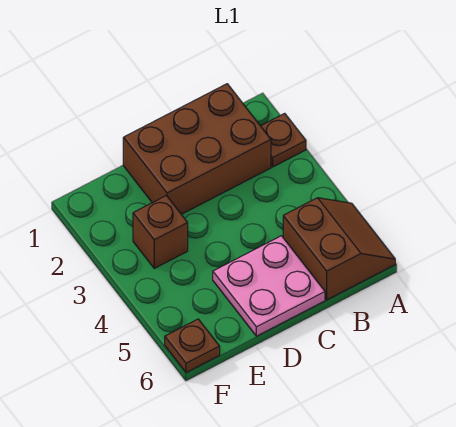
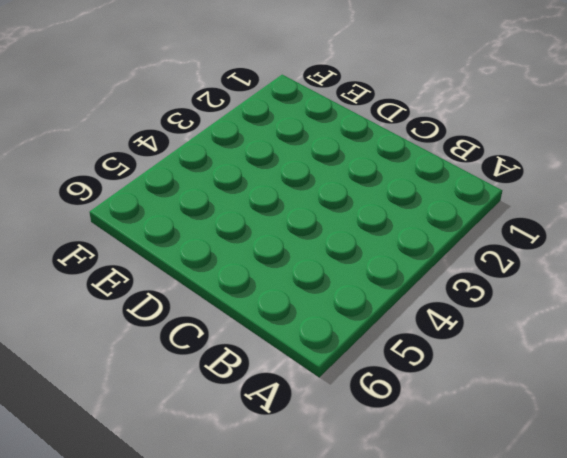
none -> brown 1x1 plate [261,113,306,167]
none -> brown 2x2 slope [283,198,395,300]

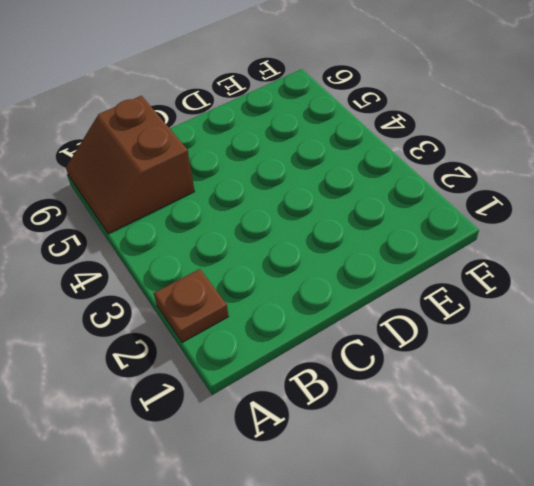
none -> brown 2x3 brick [123,84,271,214]
none -> pink 2x2 plate [213,236,325,336]

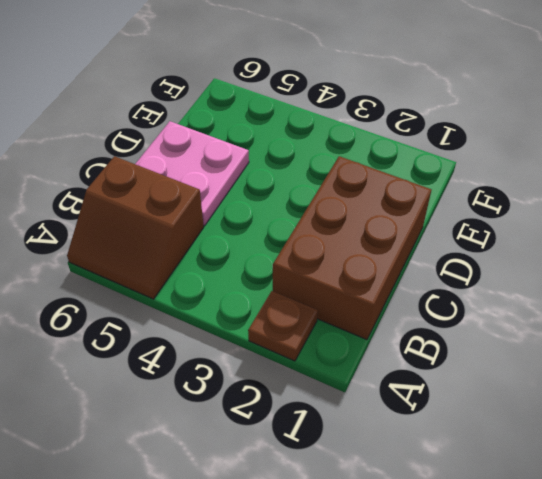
none -> brown 1x1 brick [133,196,188,268]
none -> brown 1x1 plate [165,319,220,373]

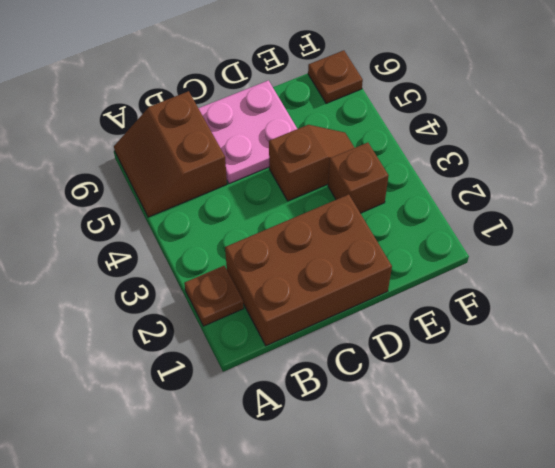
brown 1x2 slope [269,125,354,201] -> none

